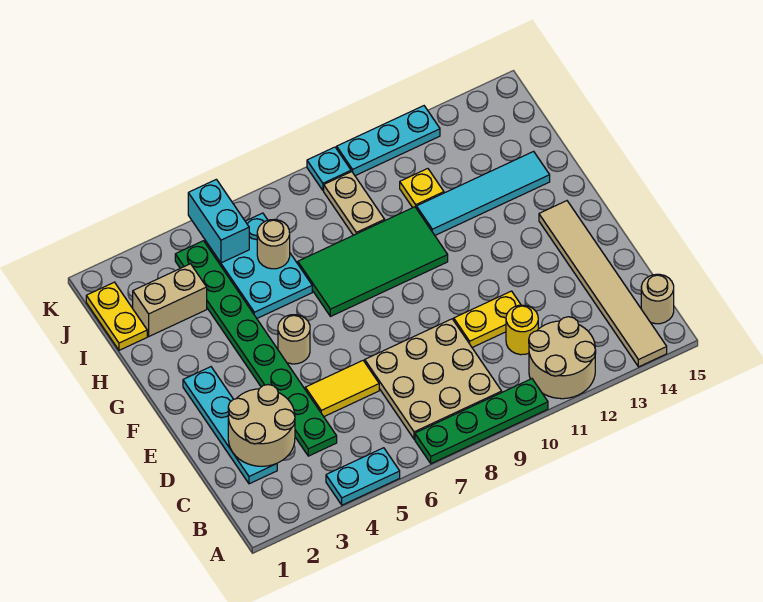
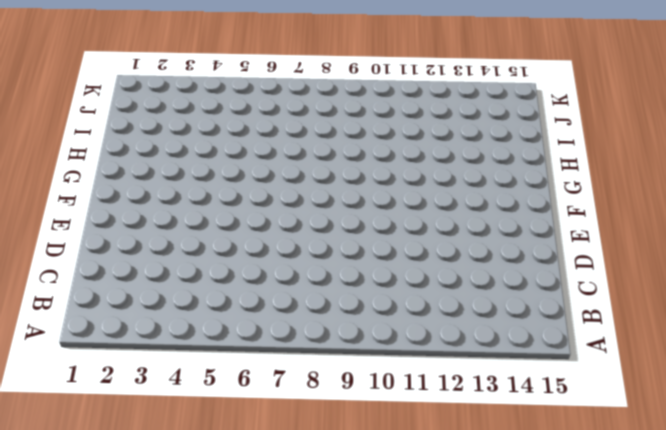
none -> cyan 1x2 plate [326,448,400,505]
none -> green 1x4 plate [415,379,548,464]
none -> tan 2x2 round brick [529,317,596,399]

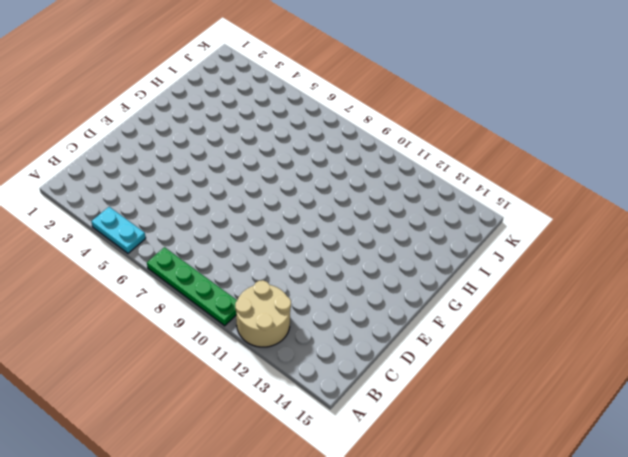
none -> tan 1x6 tile [539,201,667,367]
none -> tan 3x3 plate [365,319,502,439]
none -> tan 1x1 round brick [641,274,674,324]

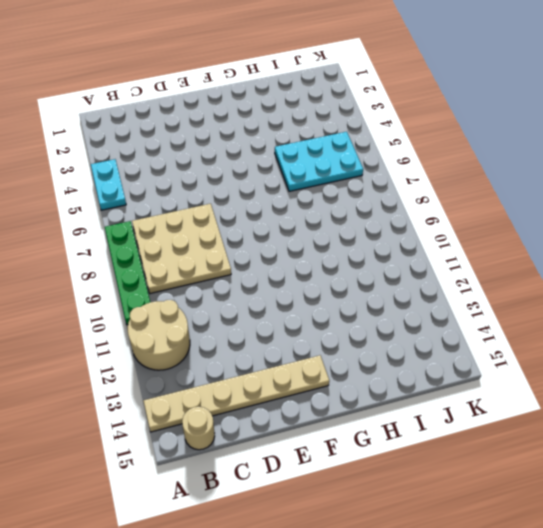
tan 1x6 plate [143,355,329,432] -> tan 1x6 tile [539,201,667,367]
none -> cyan 1x4 plate [183,367,277,484]
none -> green 1x8 plate [175,241,337,456]
none -> yellow 1x1 round brick [506,305,538,355]

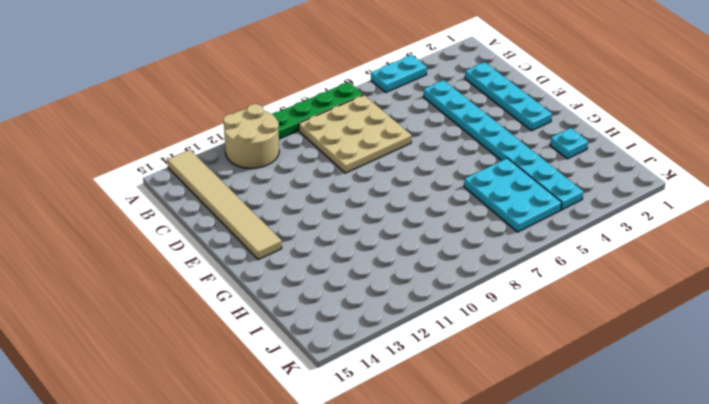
cyan 1x8 plate [423,80,583,210] -> green 1x8 plate [175,241,337,456]
cyan 1x1 plate [550,128,588,159] -> cyan 1x1 plate moved to [307,147,351,191]
none -> tan 1x1 round brick [641,274,674,324]
none -> yellow 1x1 round brick [506,305,538,355]
none -> yellow 1x2 tile [305,361,379,417]

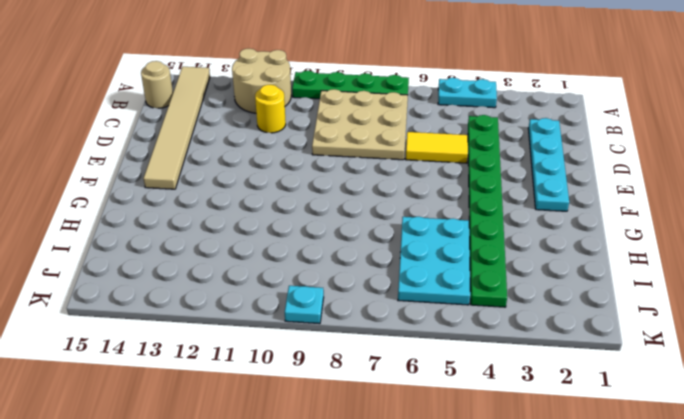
none -> yellow 1x2 plate [454,291,521,347]
none -> tan 1x1 round brick [278,315,310,364]
none -> green 2x4 tile [298,207,448,317]

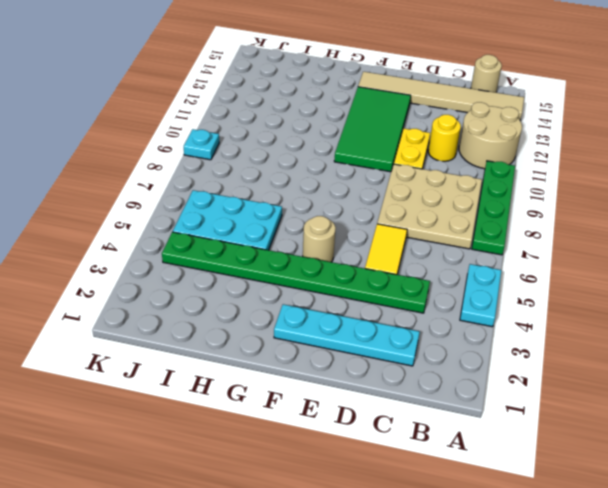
green 2x4 tile [334,87,411,172] -> green 2x4 tile moved to [298,207,448,317]
none -> cyan 1x4 tile [416,151,550,235]
none -> yellow 1x2 plate [86,282,147,350]
none -> tan 1x2 brick [133,264,207,336]

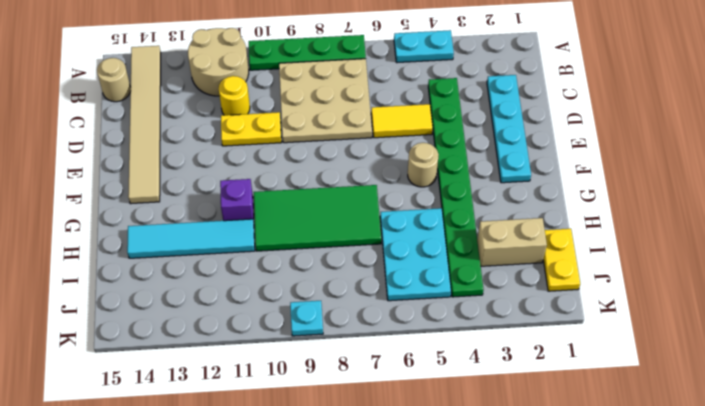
purple 1x1 brick [220,179,254,222] -> none
none -> tan 1x2 plate [324,172,385,235]
none -> yellow 1x1 plate [400,169,444,208]
none -> cyan 1x3 plate [337,106,440,176]

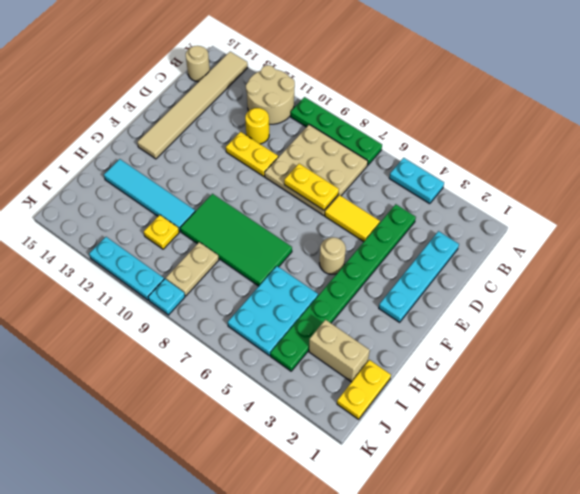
yellow 1x2 plate [284,164,339,210] -> none
none -> tan 2x2 round brick [228,385,295,466]
none -> tan 1x1 round brick [257,219,290,269]
none -> cyan 1x2 brick [188,179,249,263]

